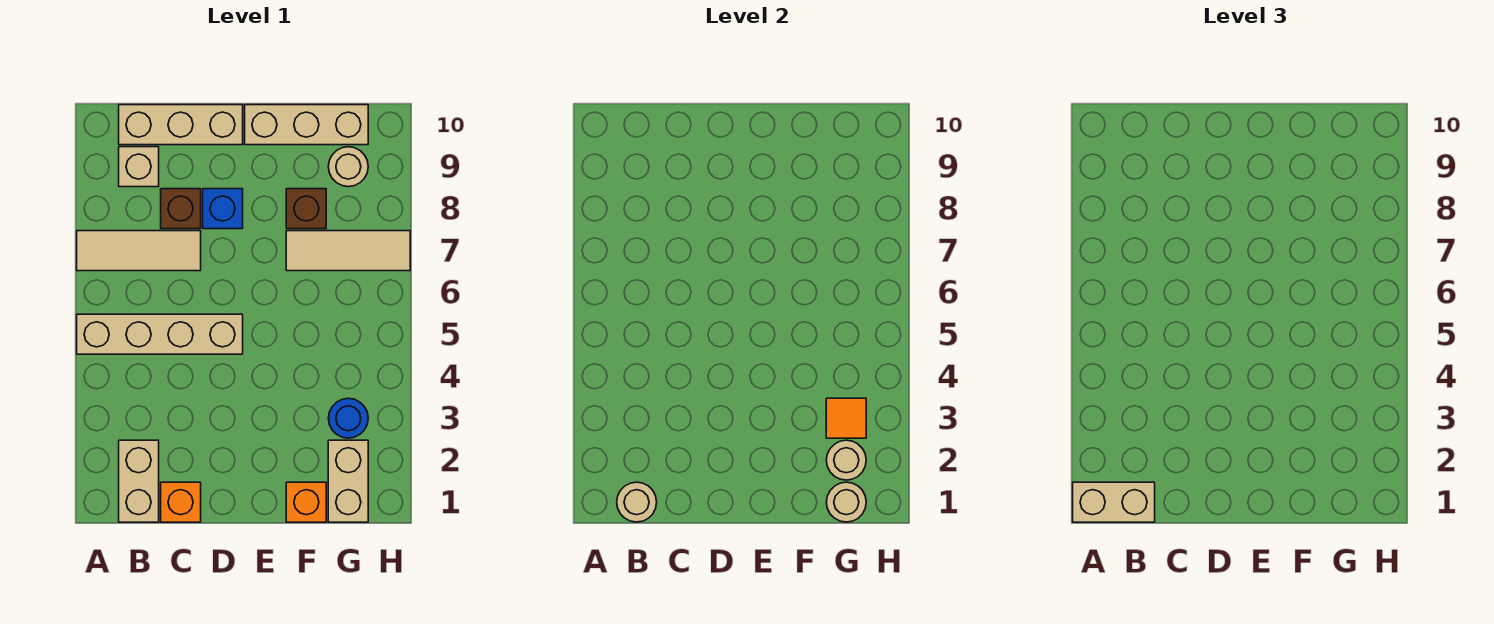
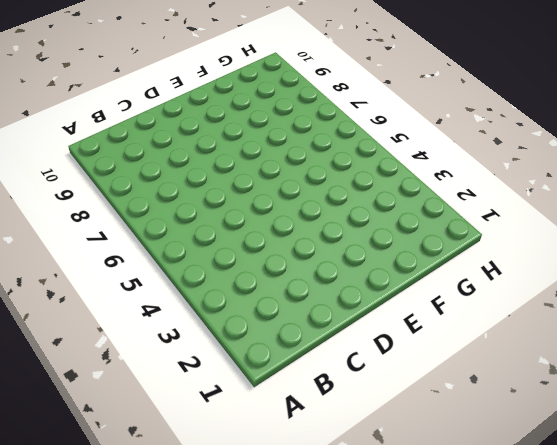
none -> tan 1x4 brick [77,314,243,354]
none -> tan 1x3 tile [77,231,201,271]
none -> tan 1x2 brick [119,440,159,522]

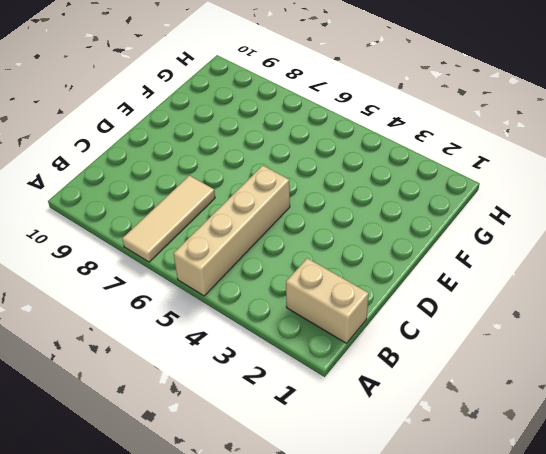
none -> tan 1x1 brick [119,147,159,187]
none -> tan 1x3 brick [119,105,243,145]
none -> orange 1x1 brick [161,482,201,522]

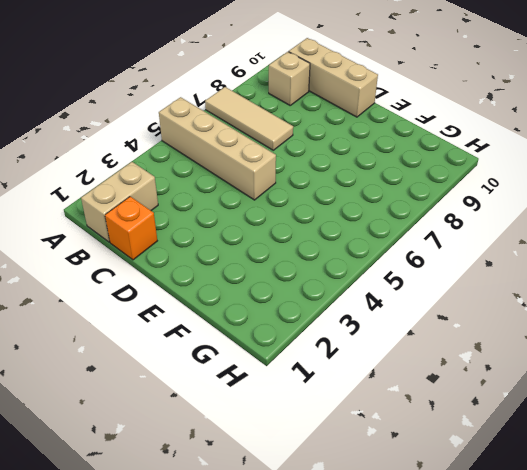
none -> brown 1x1 brick [161,189,201,229]
none -> blue 1x1 brick [203,189,243,229]
none -> tan 1x3 brick [245,105,368,145]

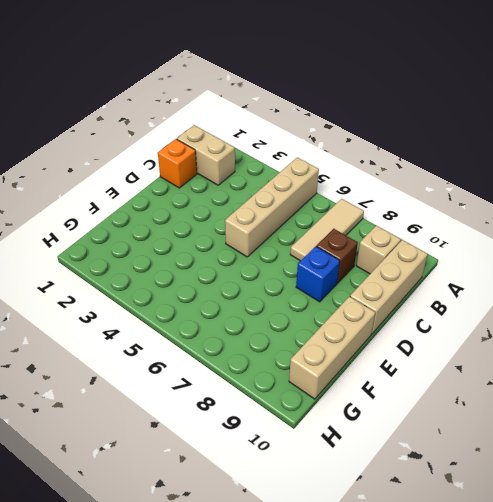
none -> orange 1x1 brick [286,482,326,522]
none -> tan 1x3 tile [286,231,410,271]
none -> brown 1x1 brick [286,189,326,229]

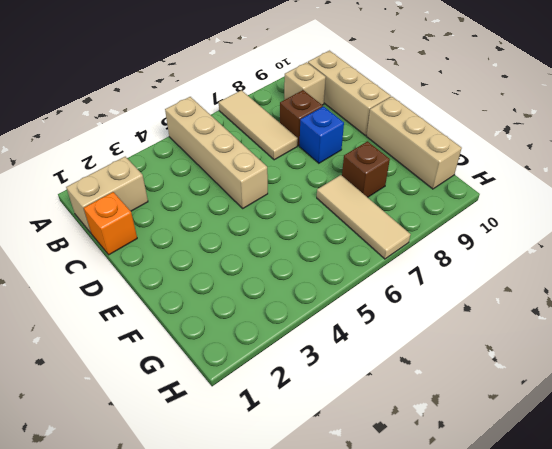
none -> orange 1x1 brick [286,482,326,522]
none -> tan 1x2 brick [328,440,368,522]
none -> blue 1x1 round brick [328,398,368,438]

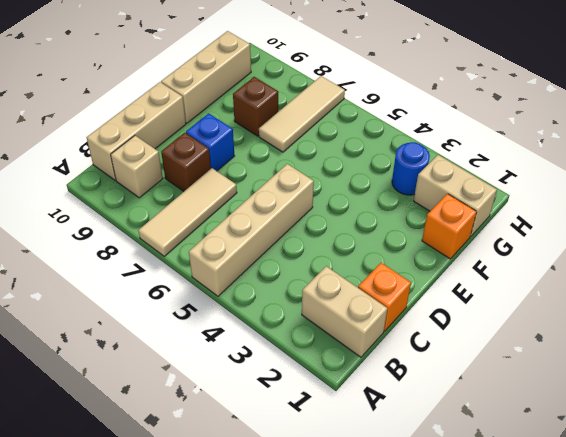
none -> tan 1x1 round brick [328,147,368,187]
none -> tan 1x1 round brick [617,482,657,522]
none -> tan 1x1 round brick [826,482,866,522]

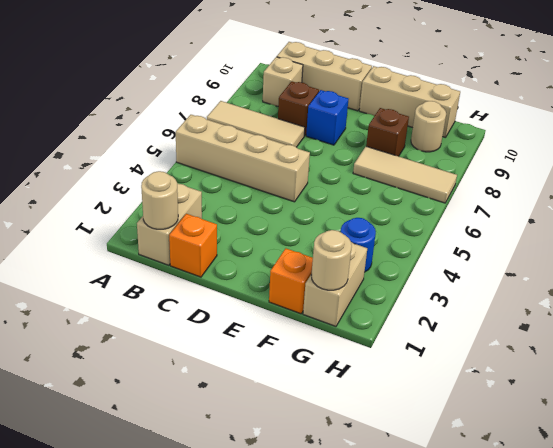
none -> tan 1x1 round brick [826,440,866,480]
none -> orange 1x1 tile [826,398,866,438]
none -> tan 1x2 brick [1073,482,1155,522]

